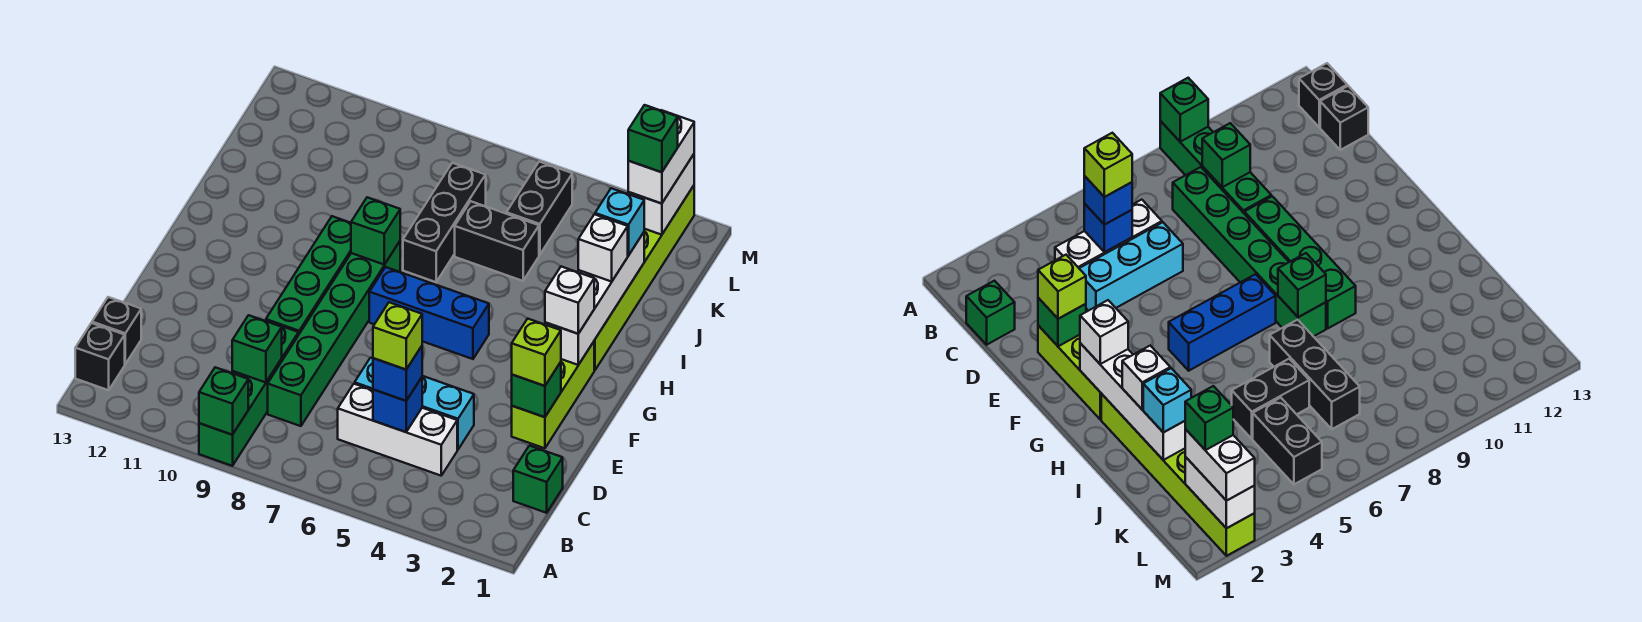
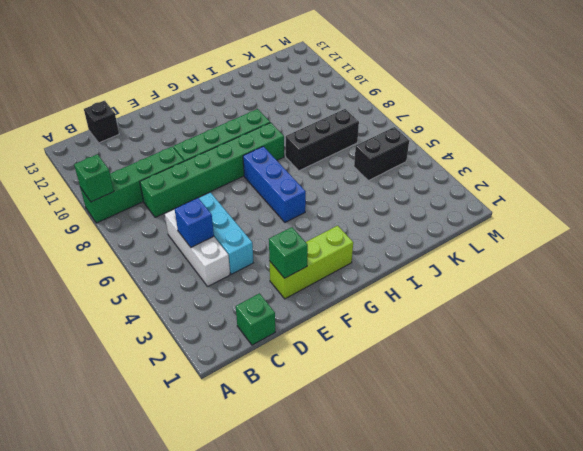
none -> black 1x1 brick [75,323,125,390]
none -> lime 1x6 brick [594,186,694,370]
none -> black 1x2 brick [455,201,539,281]

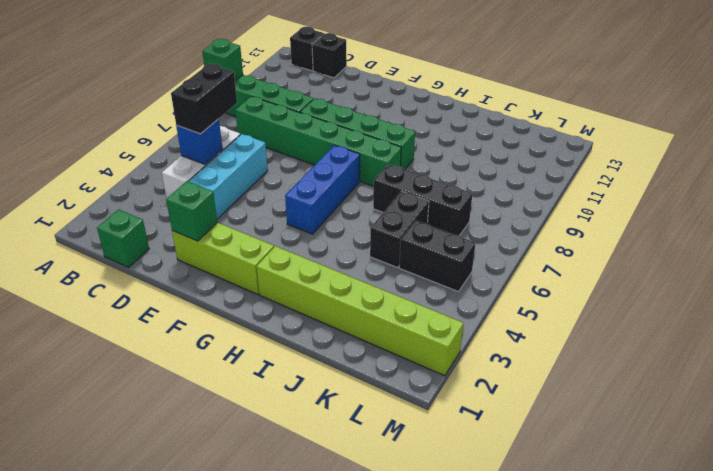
black 1x2 brick [171,64,237,134] -> blue 1x1 brick [373,346,422,401]
none -> green 1x1 brick [232,315,282,383]
none -> white 1x4 brick [545,232,644,365]
none -> green 1x1 brick [351,197,400,265]

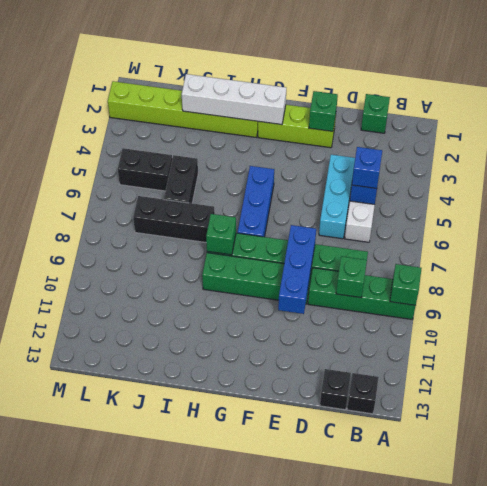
blue 1x3 brick [278,225,316,314] -> none
none -> white 1x2 brick [628,154,694,235]
none -> lime 1x1 brick [512,319,561,386]
none -> white 1x1 brick [545,267,594,334]

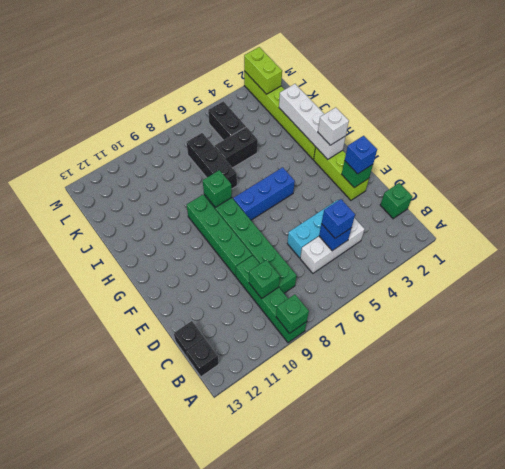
blue 1x1 brick [345,136,377,174] -> lime 1x1 brick [512,319,561,386]
lime 1x2 brick [244,47,282,94] -> white 1x2 brick [628,154,694,235]
none -> white 1x1 brick [578,214,628,282]
none -> cyan 1x1 brick [595,188,644,256]
none -> white 1x2 brick [628,110,694,204]

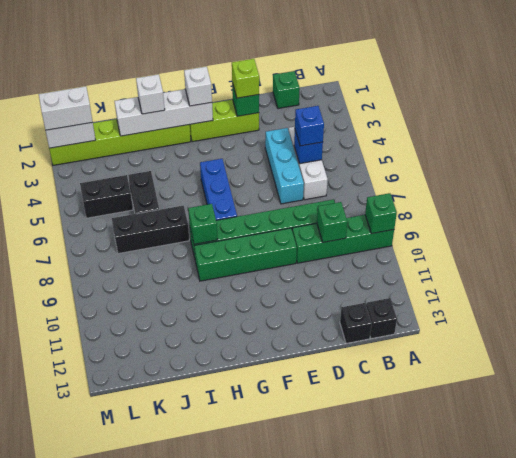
none -> cyan 1x1 brick [595,188,644,256]
none -> lime 1x1 brick [373,302,422,370]
none -> green 1x1 brick [628,105,678,172]

